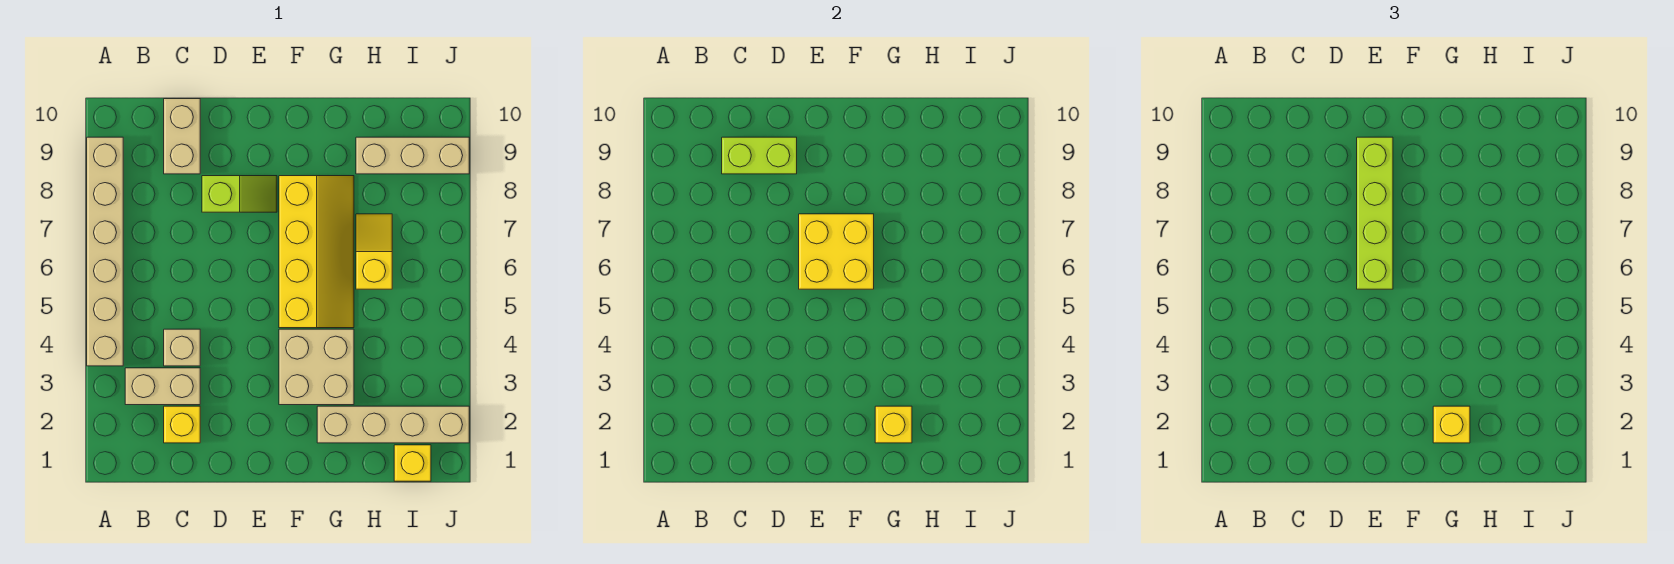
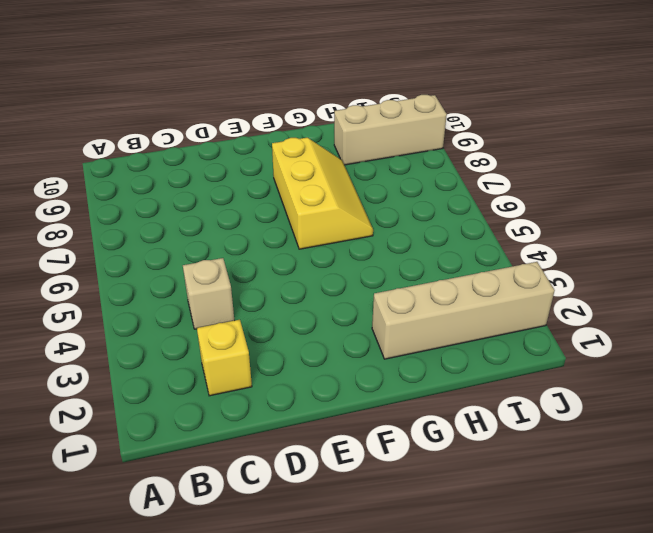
yellow 2x3 slope [272,138,373,249] -> yellow 2x4 slope [279,176,354,328]
none -> tan 1x6 brick [87,137,123,366]
none -> tan 1x2 brick [125,368,200,405]
none -> tan 1x2 brick [164,99,200,174]

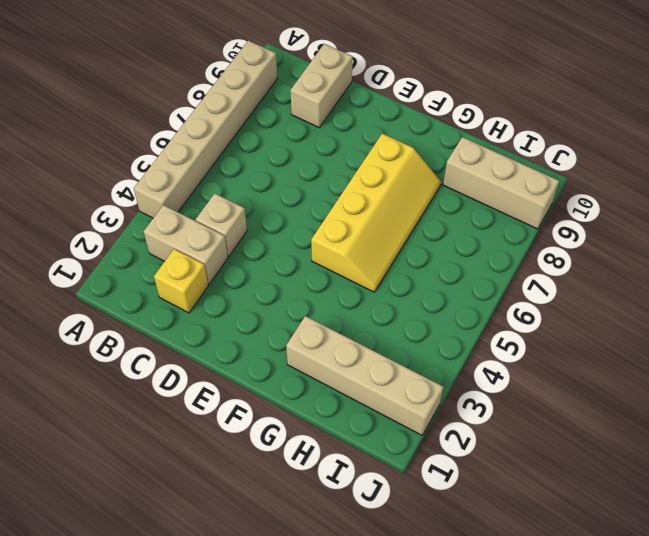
none -> lime 1x2 slope [202,176,277,212]
none -> tan 2x2 brick [279,329,354,405]
none -> yellow 1x2 slope [356,214,392,289]

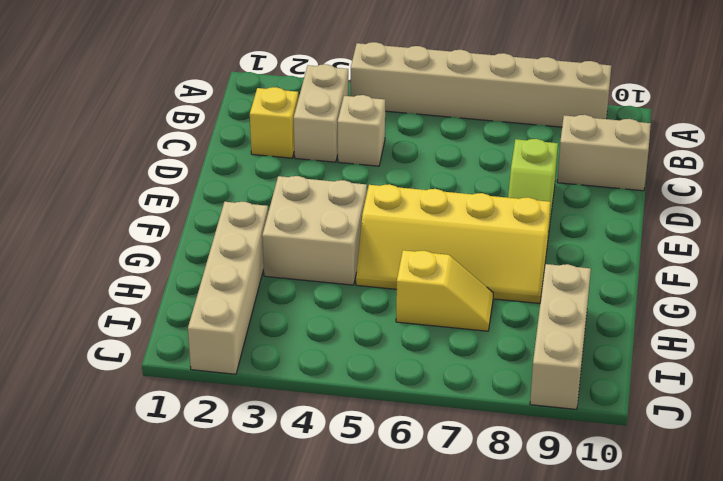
none -> yellow 1x1 brick [394,445,431,481]
none -> lime 1x2 brick [722,137,797,174]
none -> yellow 2x2 brick [799,214,874,289]

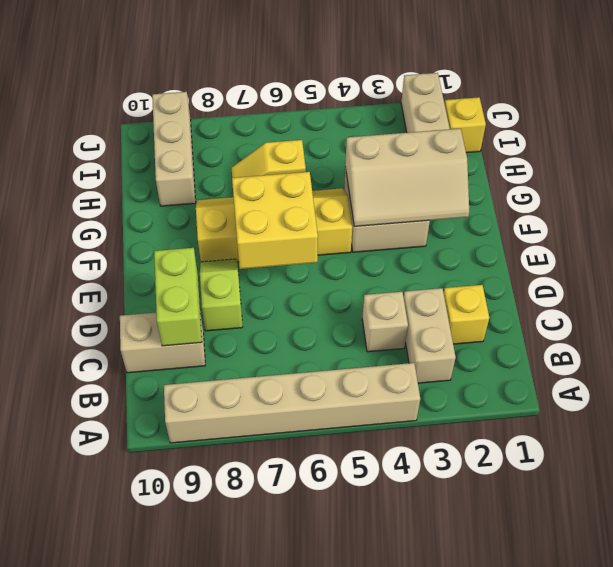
tan 2x3 slope [345,129,469,226] -> yellow 1x1 brick [875,406,912,443]
none -> lime 1x4 brick [1357,137,1393,289]
none -> yellow 1x1 brick [1433,406,1470,443]

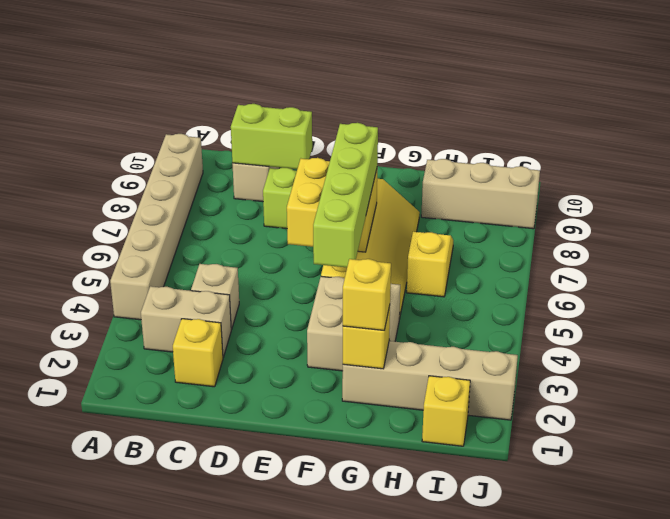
lime 1x4 brick [313,123,378,267] -> lime 1x4 brick moved to [1357,137,1393,289]

